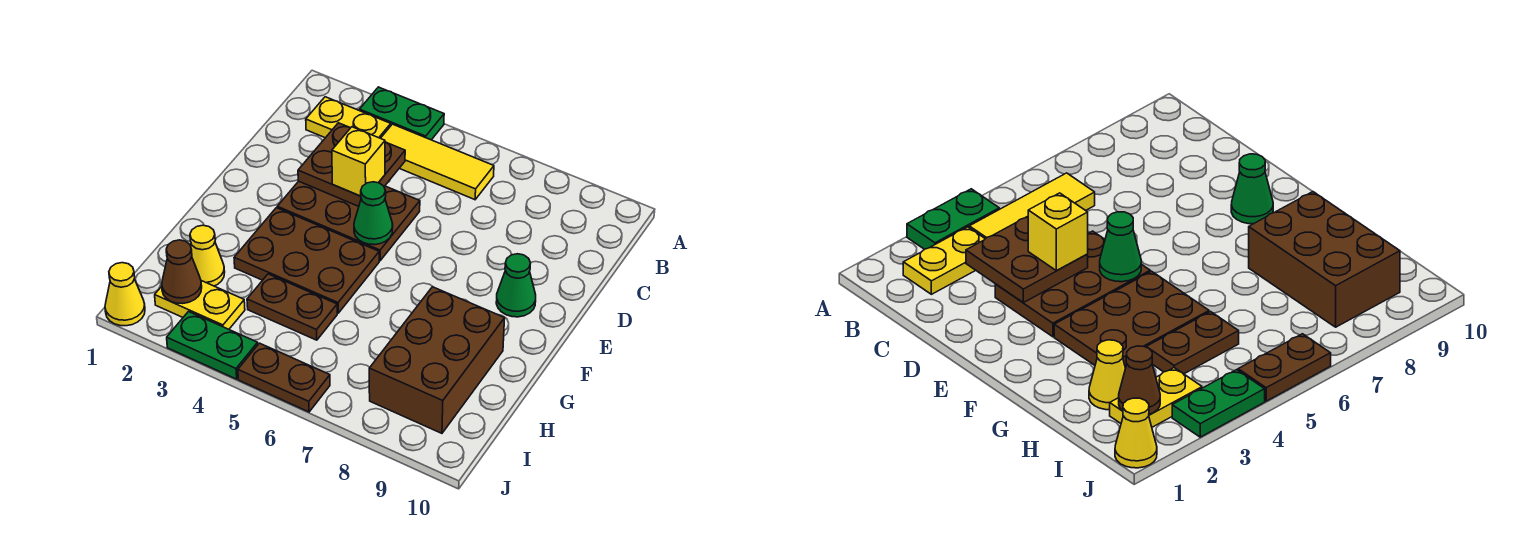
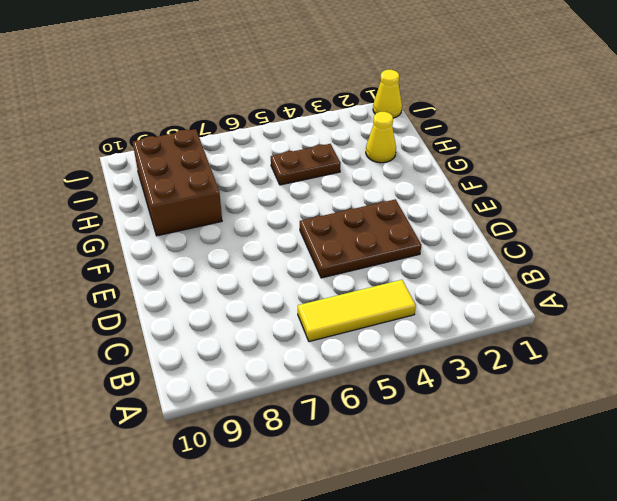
none -> green 1x2 plate [359,87,444,140]
none -> yellow 1x2 plate [306,97,391,138]
none -> green 1x1 cone [496,254,536,317]

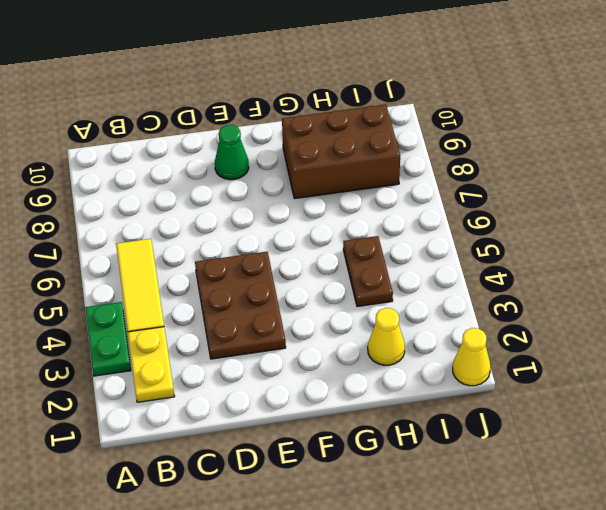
none -> brown 2x3 plate [234,208,379,313]
none -> yellow 1x2 plate [155,281,245,329]
none -> green 1x2 plate [167,312,258,379]

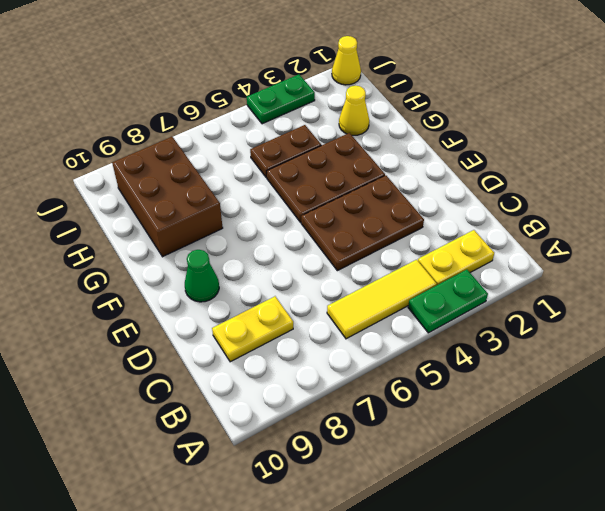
yellow 1x2 plate [212,296,293,362] -> yellow 1x2 plate moved to [155,281,245,329]
none -> brown 1x2 plate [238,343,330,412]
none -> brown 2x2 plate [298,123,405,206]
none -> green 1x1 cone [354,182,393,245]

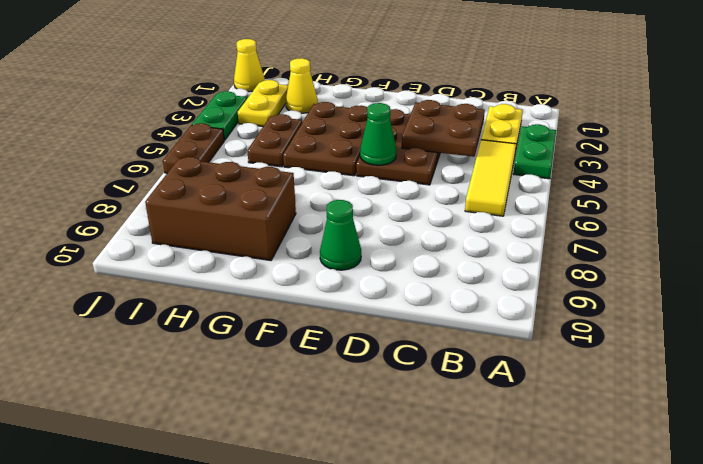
none -> brown 1x1 cone [162,240,202,304]
none -> yellow 1x1 brick [332,127,385,196]

